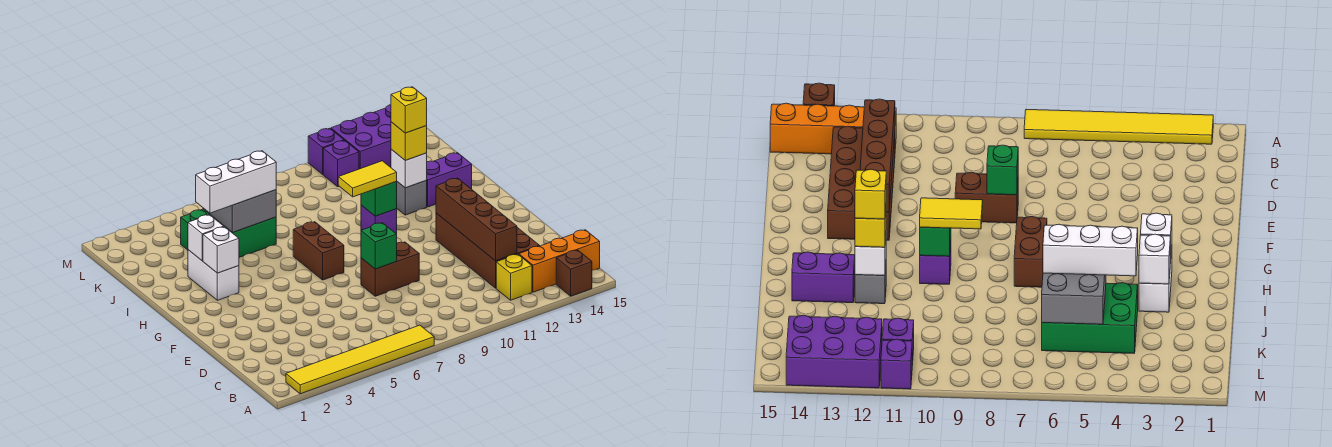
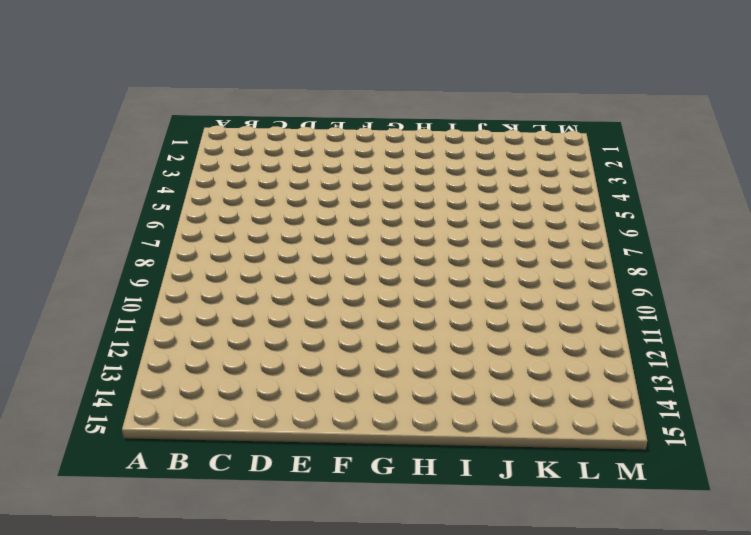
none -> yellow 1x6 tile [286,325,434,394]
none -> brown 1x1 brick [556,250,592,296]
none -> yellow 1x1 brick [496,254,532,300]

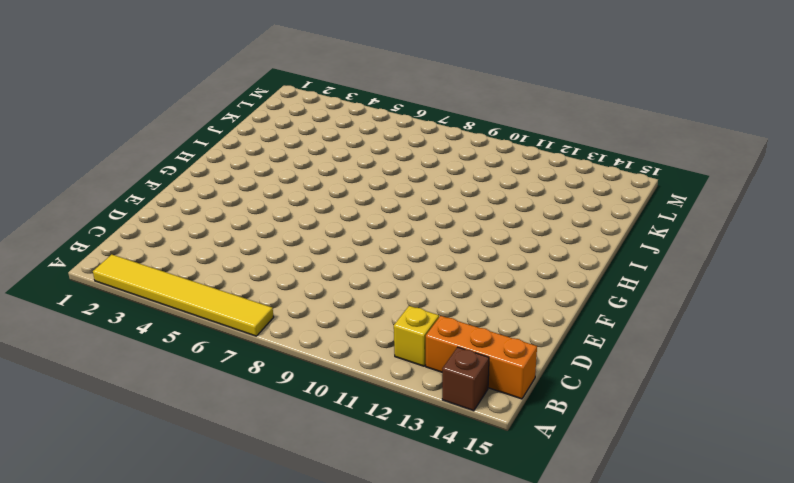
none -> brown 2x4 brick [436,213,540,288]
none -> brown 1x2 brick [361,242,419,296]
none -> brown 1x2 brick [293,222,344,280]

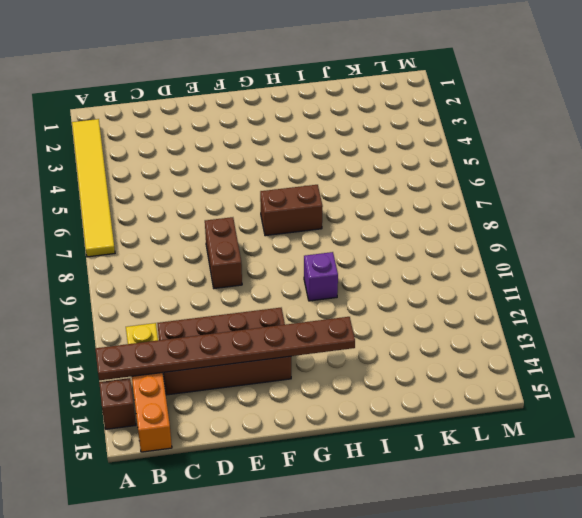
brown 1x8 plate [95,317,355,380] -> none
none -> white 1x2 brick [188,250,239,300]
none -> grey 1x1 brick [397,181,427,215]
none -> purple 1x2 brick [426,153,472,207]

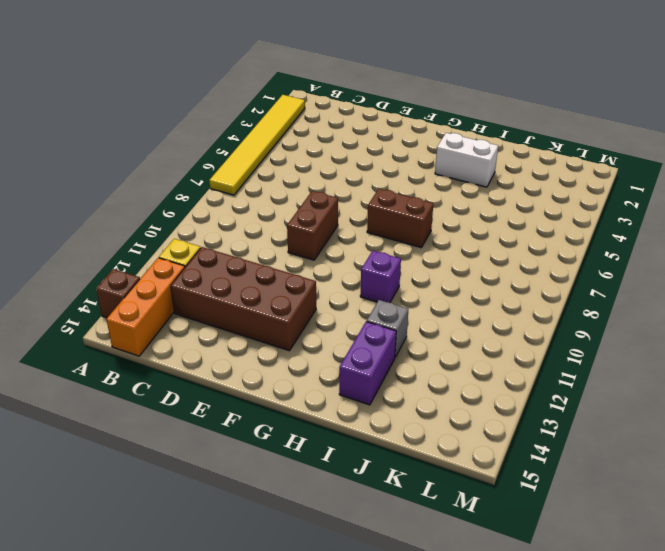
none -> green 2x3 brick [181,209,276,257]
none -> purple 1x1 brick [323,141,359,187]
none -> purple 2x3 brick [331,105,391,169]

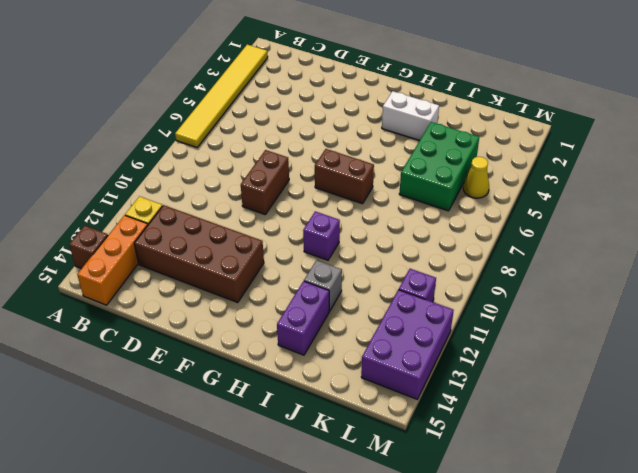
yellow 1x1 cone [463,157,489,198] -> none
none -> purple 1x1 brick [308,128,344,174]
none -> brown 1x4 brick [436,178,517,261]
none -> green 1x1 brick [361,223,397,269]

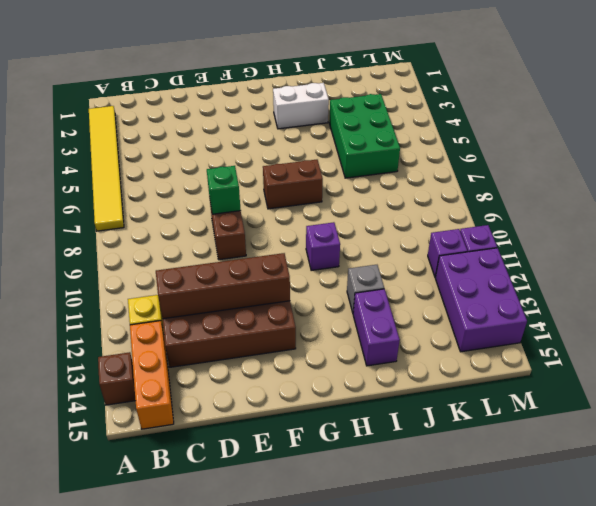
none -> white 1x1 brick [203,227,239,273]
none -> green 1x1 brick [361,181,397,216]
none -> white 1x1 brick [188,215,224,261]

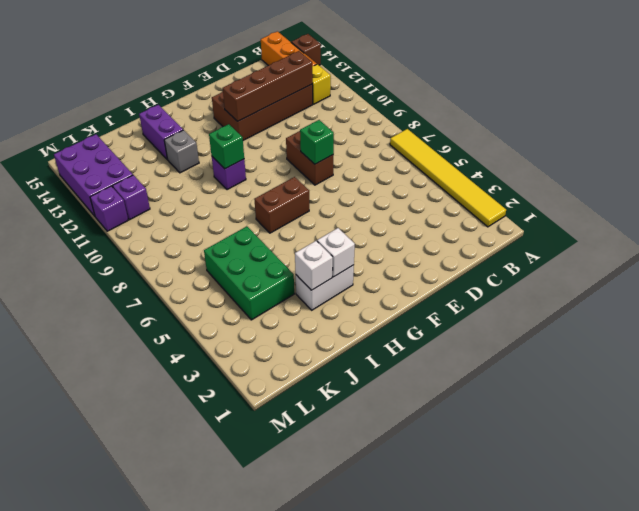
none -> white 1x1 brick [391,149,427,188]
none -> grey 2x2 brick [203,190,276,232]
none -> yellow 1x2 tile [338,161,397,197]

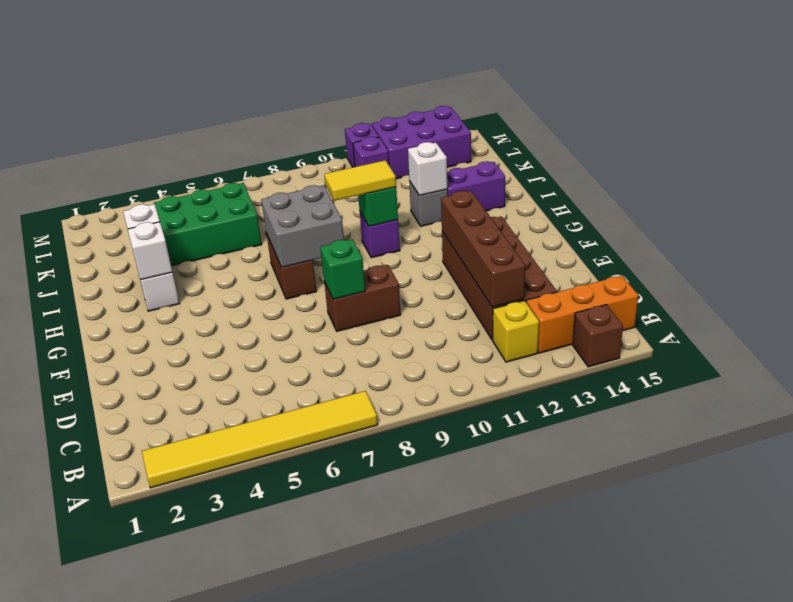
grey 2x2 brick [261,185,344,267] -> grey 2x2 brick moved to [203,190,276,232]
none -> yellow 1x1 brick [391,122,427,160]
none -> white 1x3 brick [196,151,276,213]
none -> yellow 1x1 brick [391,87,427,133]

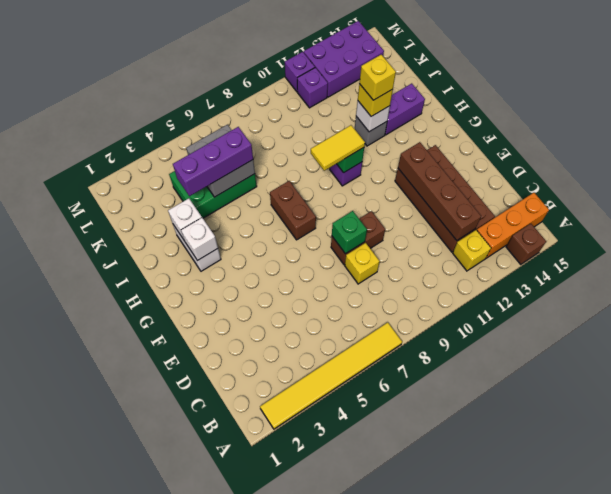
yellow 1x1 brick [345,243,380,284] -> none
purple 1x3 brick [173,127,253,196] -> white 1x3 brick [196,151,276,213]

